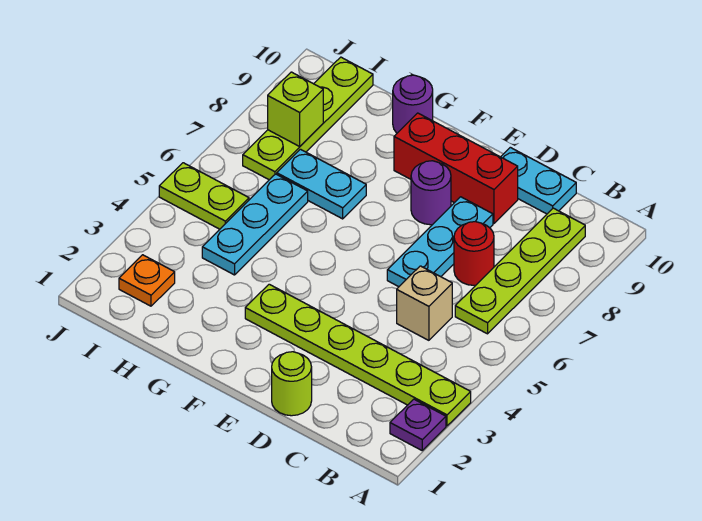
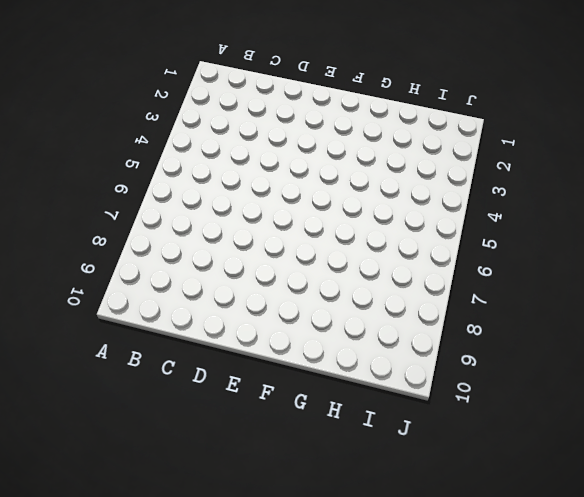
none -> purple 1x1 plate [390,399,446,450]
none -> lime 1x6 plate [245,284,471,426]
none -> lime 1x4 plate [455,208,585,334]

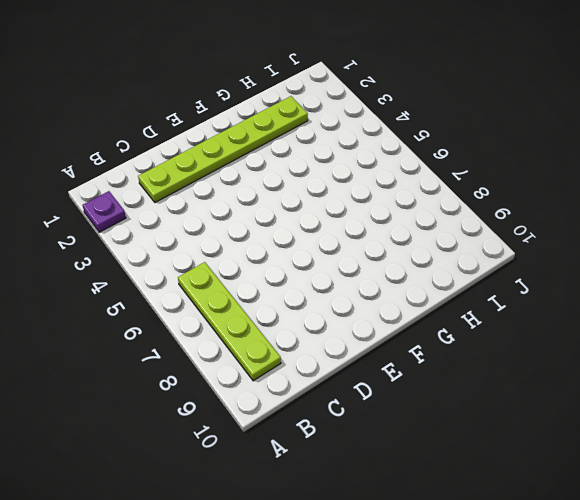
lime 1x6 plate [138,96,308,202] -> lime 1x6 plate moved to [245,284,471,426]
none -> tan 1x1 brick [397,266,452,340]
none -> red 1x1 round brick [454,222,494,285]
none -> cyan 1x2 plate [501,147,576,214]

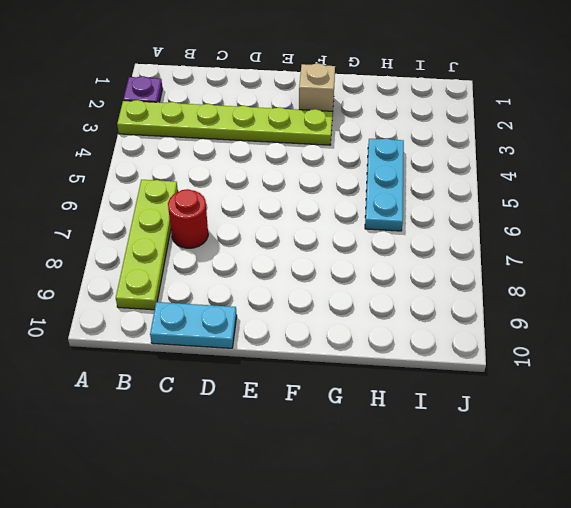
tan 1x1 brick [299,64,335,116] -> tan 1x1 brick moved to [397,266,452,340]
none -> lime 1x1 round brick [272,352,312,416]
none -> cyan 1x3 plate [387,197,493,287]
none -> red 1x3 brick [394,113,518,224]

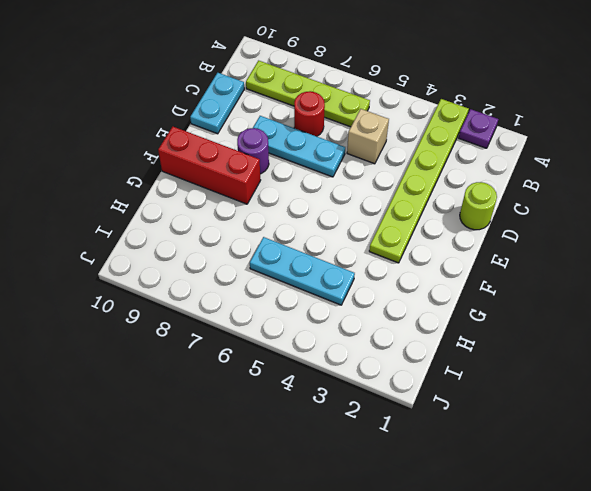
red 1x3 brick [158,127,261,204] -> red 1x3 brick turned to [394,113,518,224]
none -> cyan 1x2 plate [277,149,366,219]
none -> purple 1x1 round brick [393,75,433,133]
none -> orange 1x1 plate [119,255,175,306]

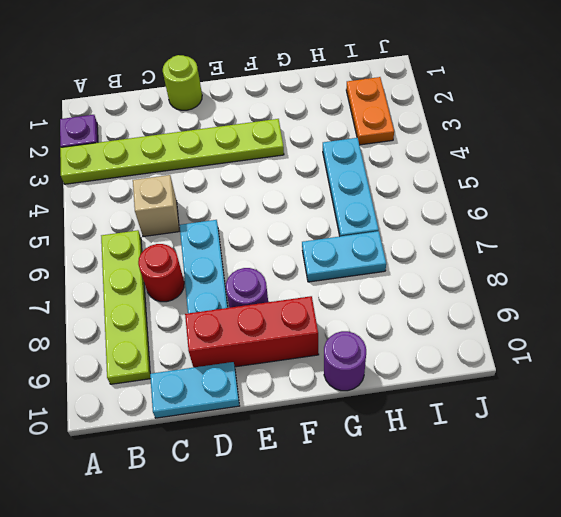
orange 1x2 plate [346,77,394,145] -> orange 1x1 plate [119,255,175,306]
none -> lime 1x2 plate [159,163,249,229]
none -> lime 1x4 plate [243,57,373,180]
none -> lime 1x1 brick [268,72,323,146]

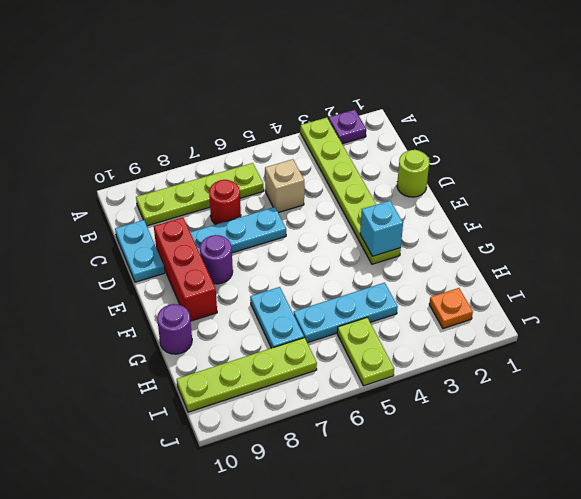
cyan 1x1 brick [360,201,403,256] -> none
none -> lime 1x1 brick [268,72,323,146]

